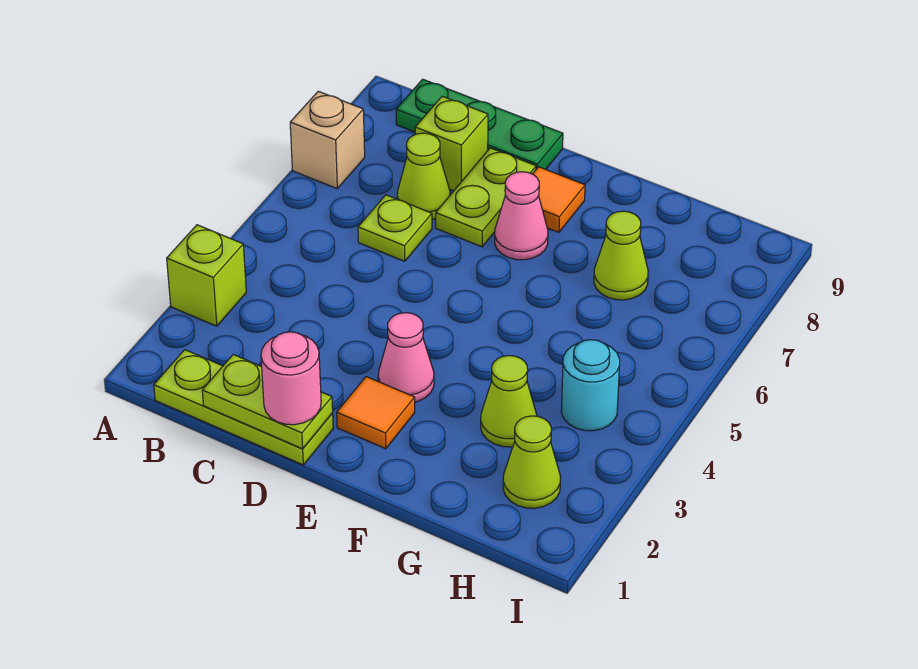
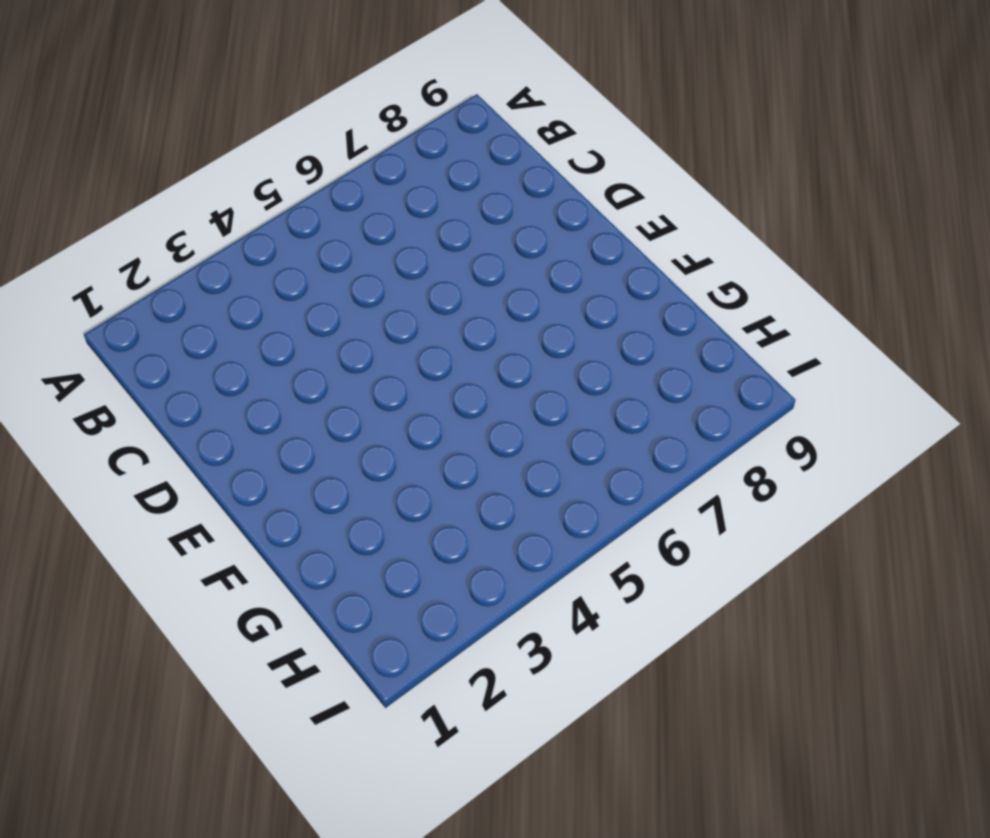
none -> lime 1x1 brick [167,225,246,326]
none -> tan 1x1 brick [290,91,365,188]
none -> lime 1x3 plate [154,350,333,465]

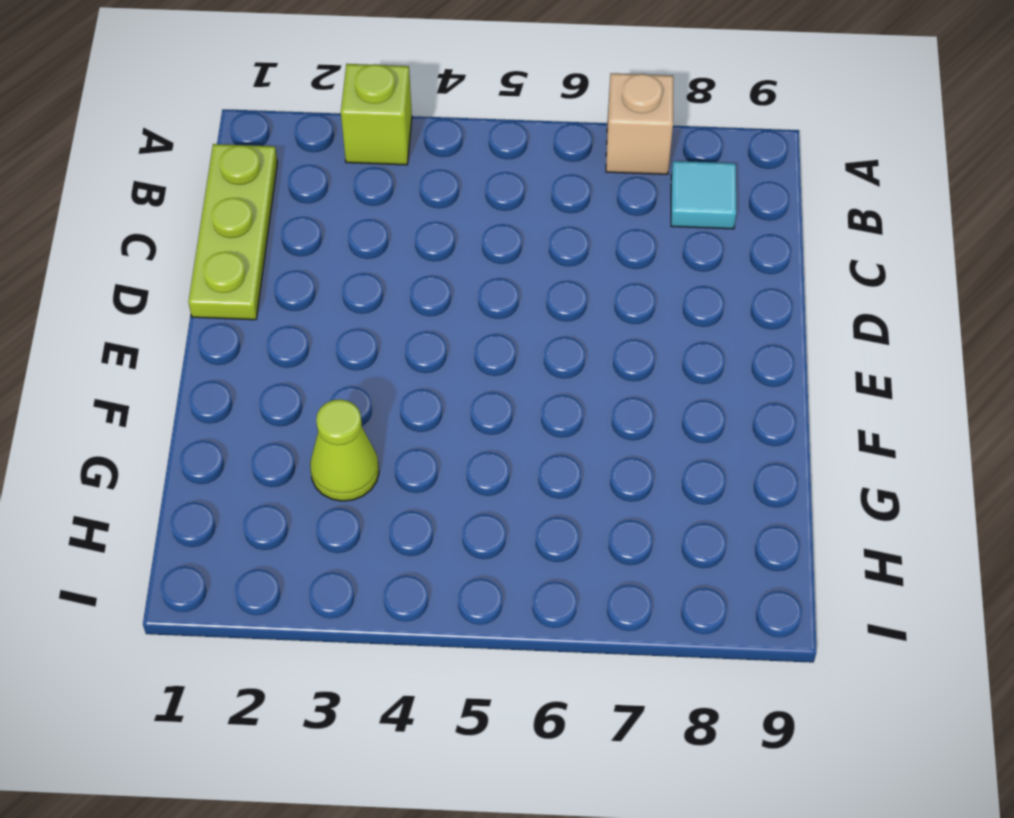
cyan 1x1 tile [671,161,736,229] -> none
none -> green 1x3 plate [396,79,563,169]
none -> lime 1x1 plate [358,195,432,261]
none -> lime 1x1 cone [397,133,450,219]

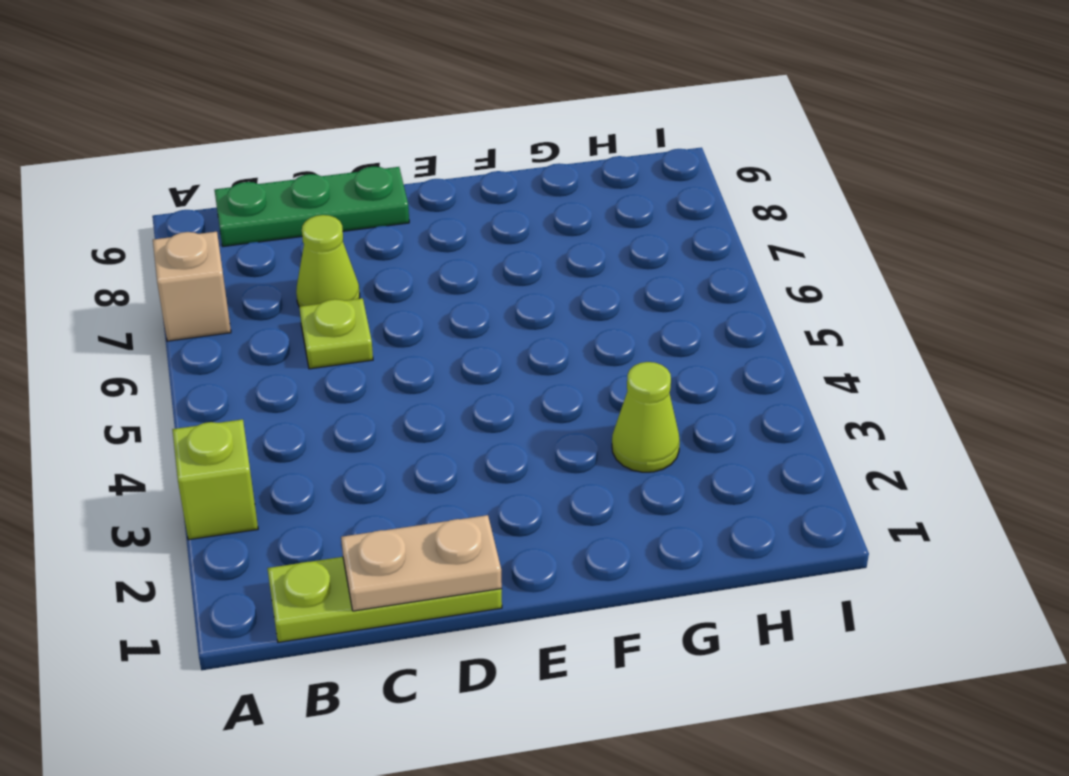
tan 1x2 plate [341,515,502,611] -> lime 1x2 plate [202,355,333,449]
none -> lime 1x1 brick [415,96,488,191]
none -> lime 1x2 plate [436,148,536,247]
none -> orange 1x1 tile [337,377,415,449]

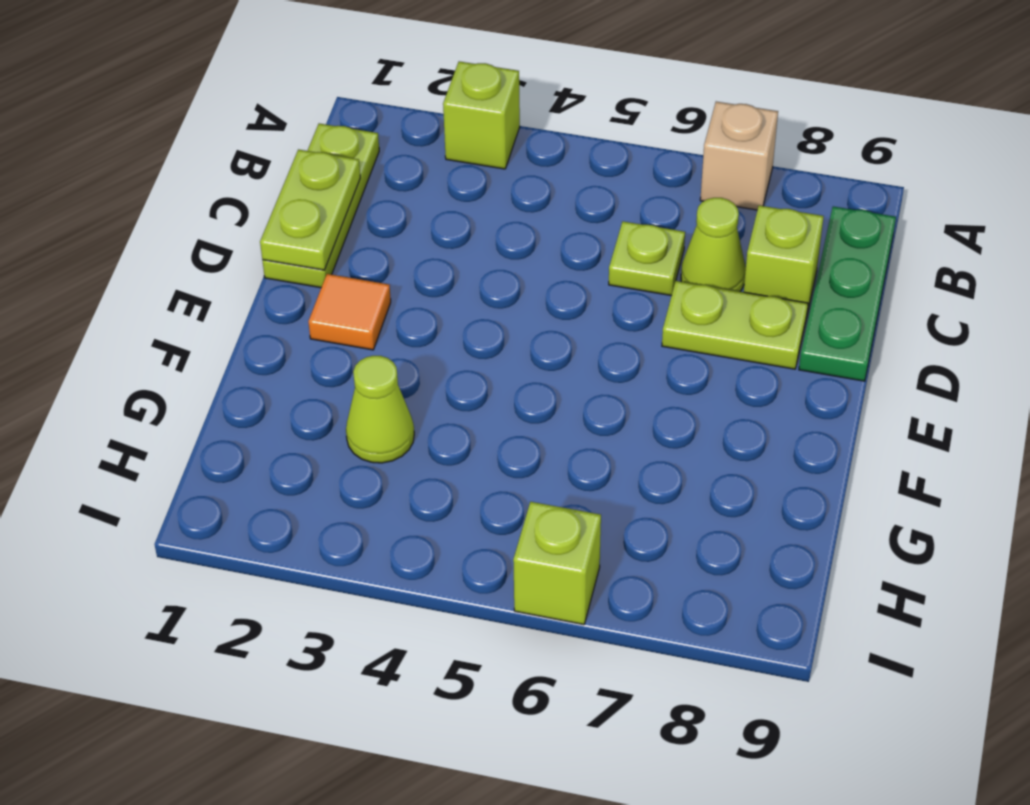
lime 1x1 brick [513,502,601,625] -> none
none -> pink 1x1 cone [378,313,434,402]
none -> pink 1x1 cone [495,172,548,260]
none -> orange 1x1 tile [533,167,585,232]

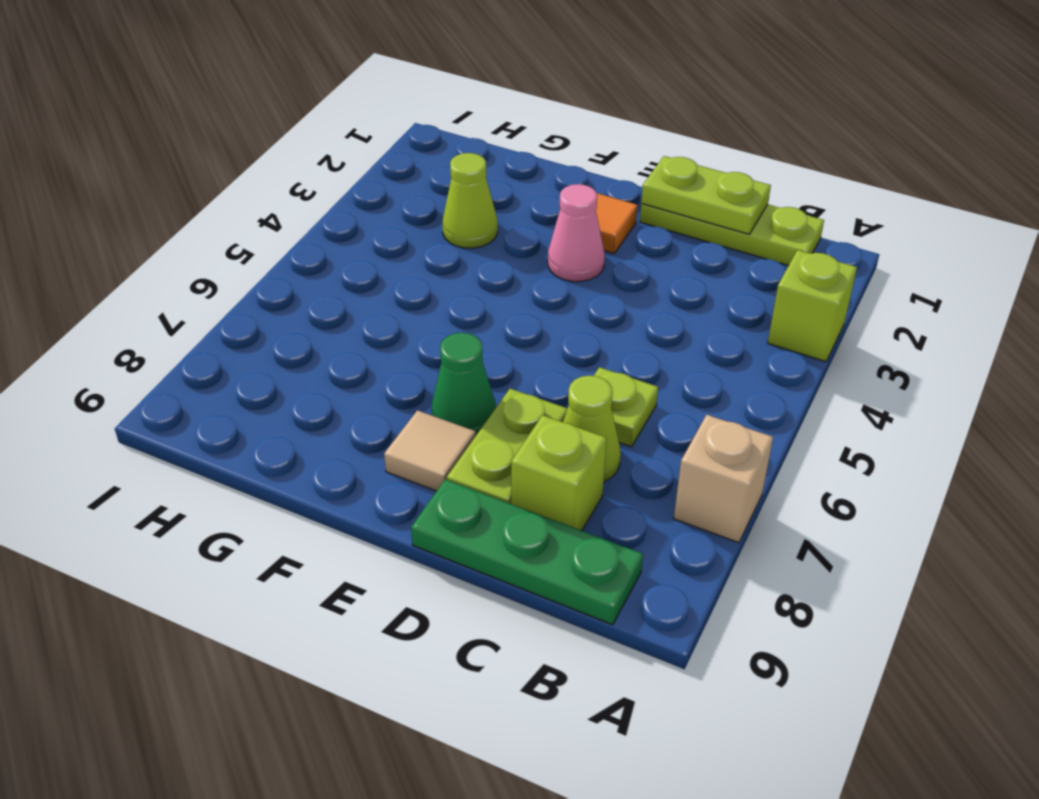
green 1x1 cone [432,333,496,435] -> pink 1x1 cone [495,172,548,260]
tan 1x1 tile [384,410,476,491] -> orange 1x1 tile [533,167,585,232]
none -> lime 1x1 cone [594,211,648,300]
none -> lime 1x1 cone [503,416,561,508]
none -> cyan 1x1 round brick [561,340,620,431]

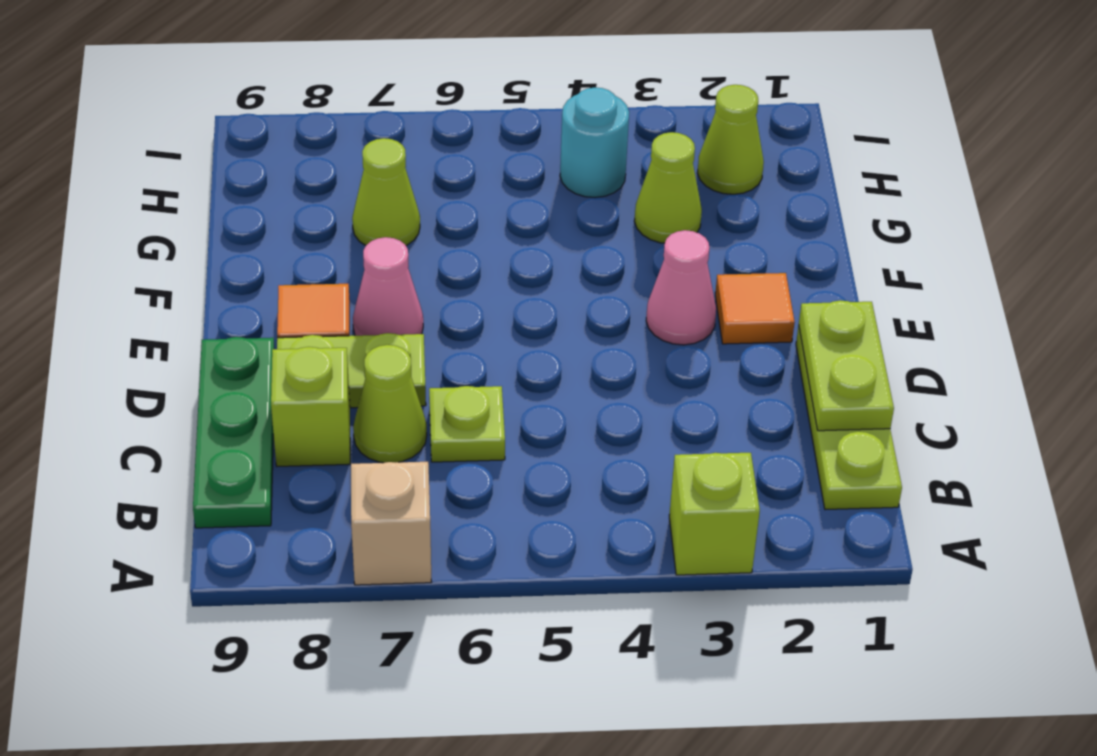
none -> pink 1x1 round brick [261,332,321,425]

